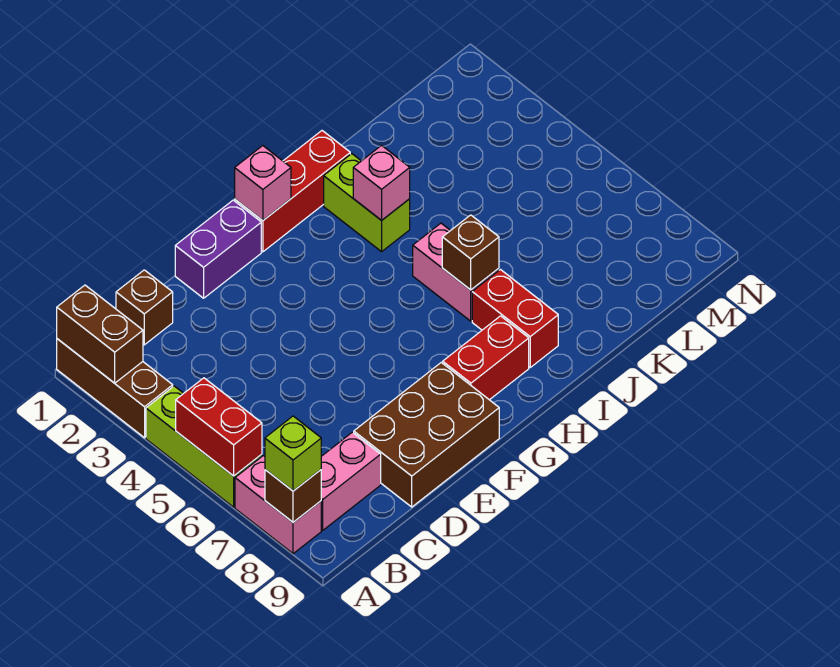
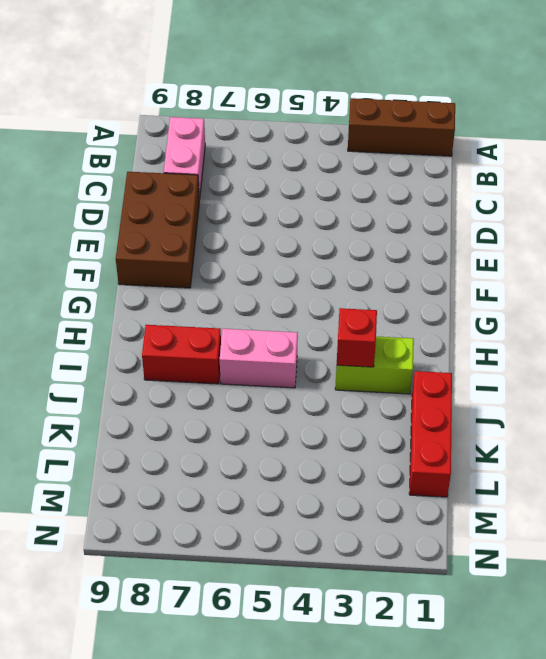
red 1x1 brick [337,308,377,367] -> pink 1x1 brick [353,146,410,220]
red 1x3 brick [409,371,452,497] -> red 1x3 brick moved to [235,131,350,252]
none -> lime 1x3 brick [146,386,262,507]
none -> pink 1x2 brick [235,456,321,554]
none -> brown 1x1 brick [116,270,173,345]

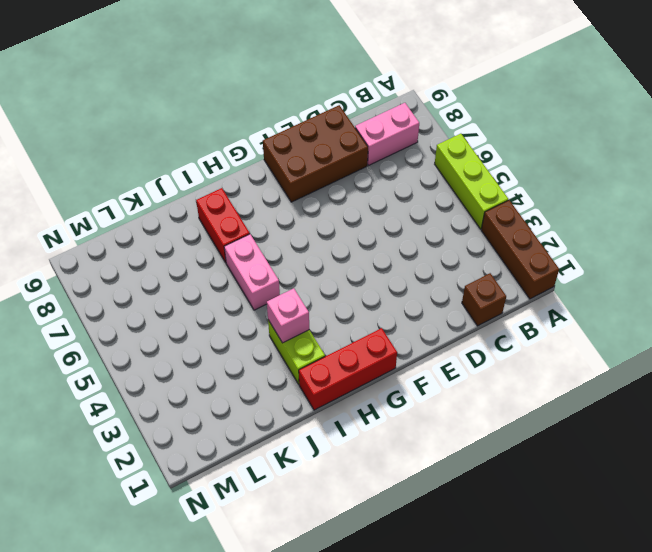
none -> pink 1x2 brick [235,456,321,554]
none -> purple 1x2 brick [175,200,261,298]
none -> red 1x2 brick [443,316,529,400]

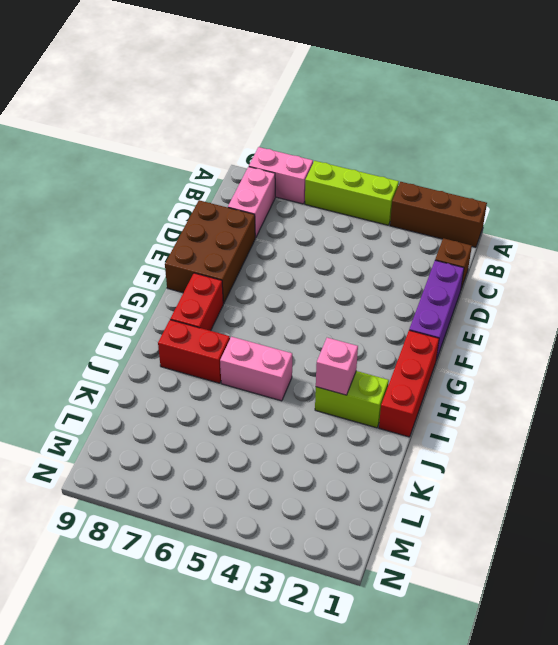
purple 1x3 brick [409,260,464,360] -> purple 1x2 brick [175,200,261,298]
none -> brown 1x2 brick [57,285,143,383]
none -> red 1x2 brick [176,378,262,476]
none -> brown 1x1 brick [265,470,321,522]

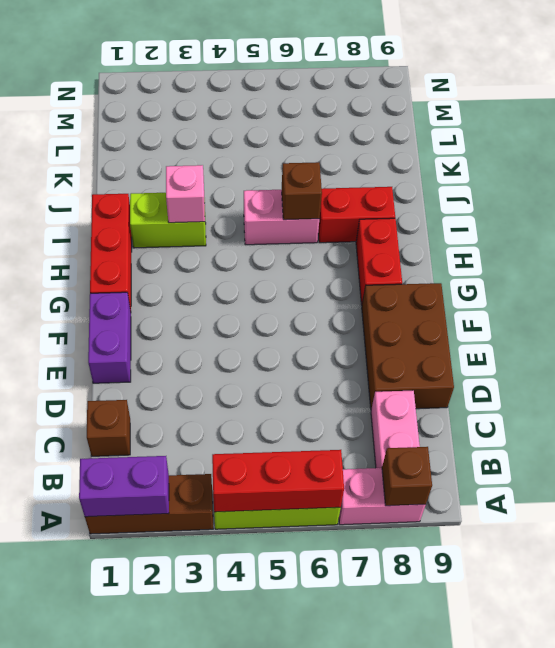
purple 1x2 brick [79,456,169,517] -> brown 1x2 brick [57,285,143,383]
red 1x3 brick [212,450,344,512] -> red 1x2 brick [176,378,262,476]
none -> pink 1x1 brick [235,146,291,220]
none -> lime 1x1 brick [265,416,321,491]

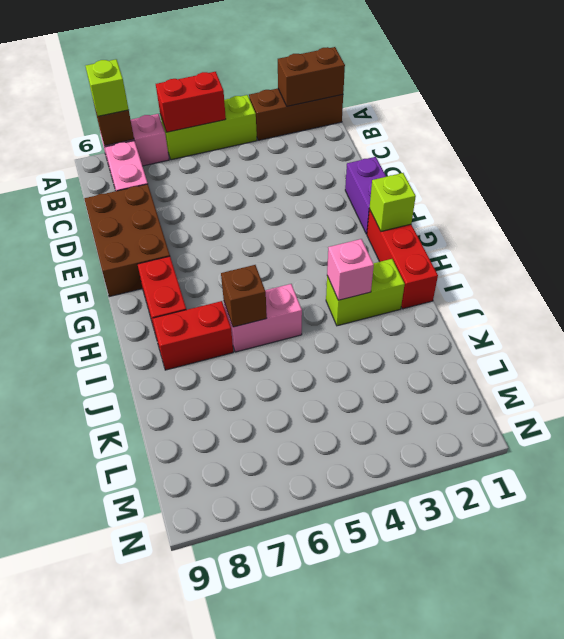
lime 1x1 brick [369,173,416,231] -> pink 1x1 brick [235,146,291,220]
none -> brown 1x1 brick [116,270,173,345]

